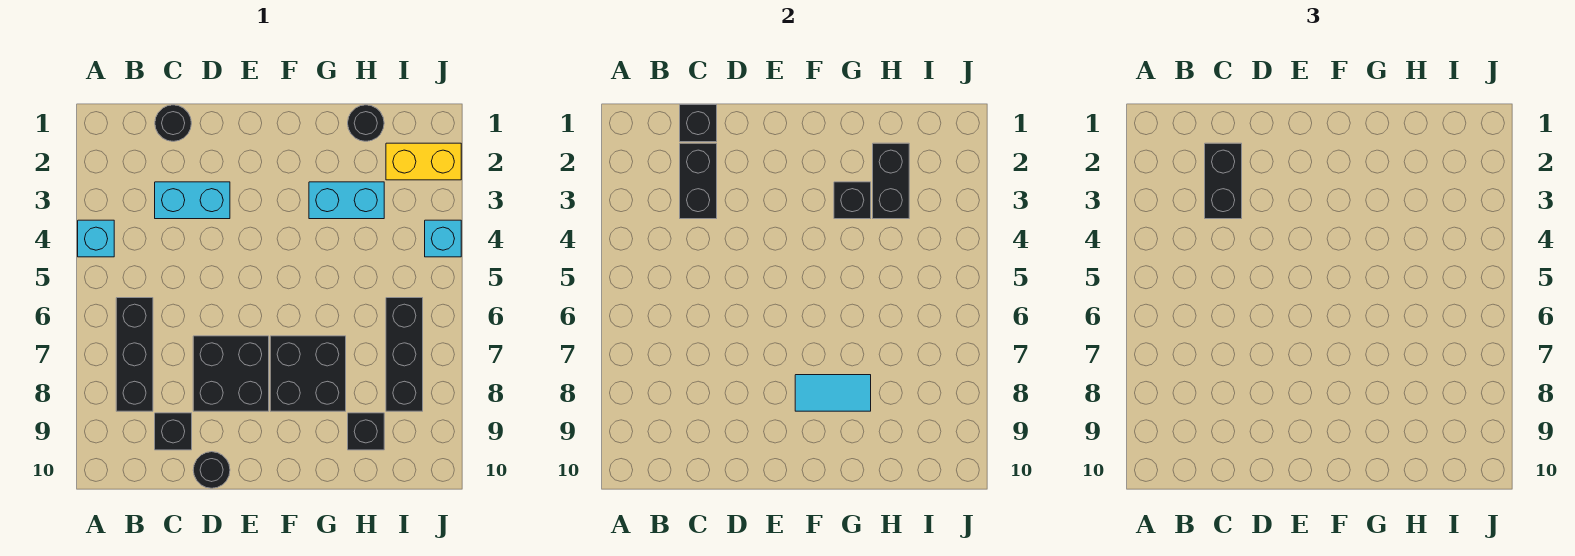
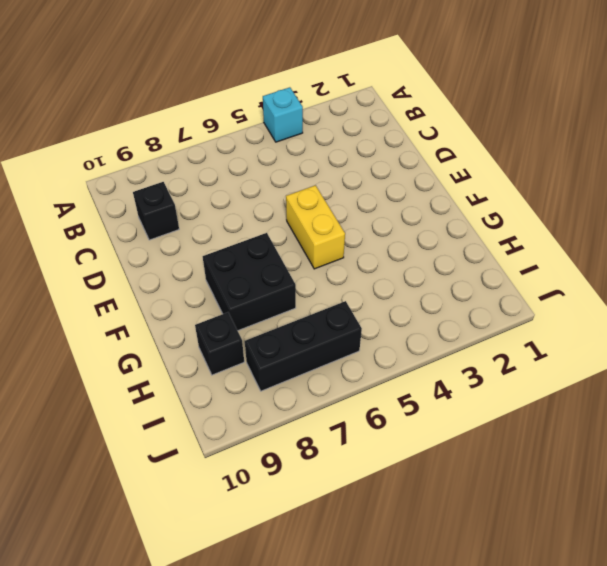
yellow 1x2 brick [286,185,345,269] -> yellow 1x2 brick moved to [386,143,461,180]
none -> black 1x3 brick [116,298,153,411]
none -> black 1x1 round brick [155,105,191,141]
none -> cyan 1x2 brick [155,182,230,219]

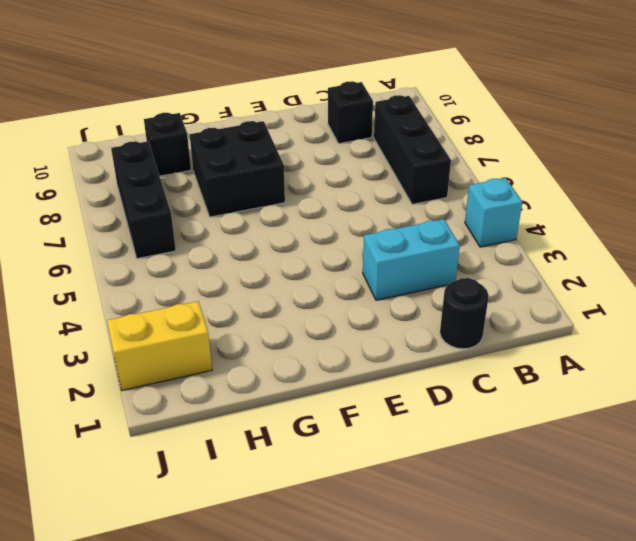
none -> black 2x2 brick [193,336,269,411]
none -> black 1x1 round brick [193,452,230,488]
none -> cyan 1x2 brick [309,182,384,219]

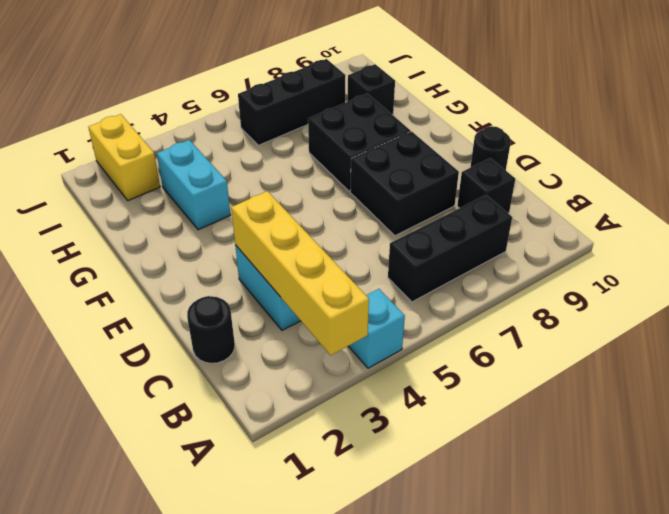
yellow 1x4 brick [231,191,369,355] -> black 1x2 brick [680,143,717,219]
none -> black 1x1 round brick [348,105,384,141]
none -> cyan 1x1 brick [425,220,461,257]
none -> black 1x1 brick [680,105,717,142]

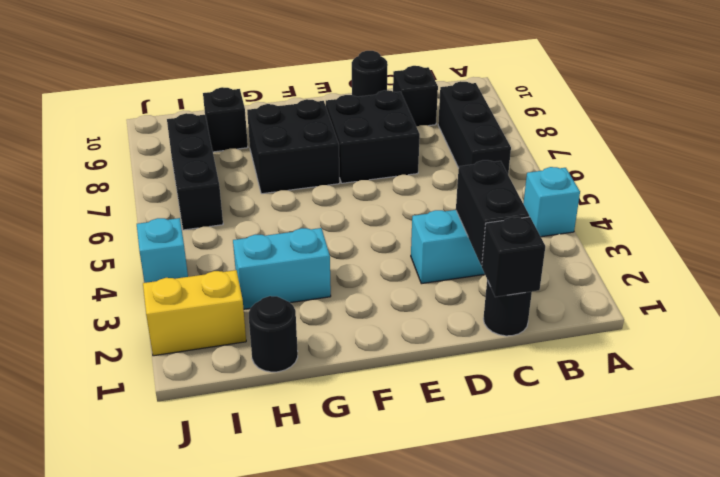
none -> cyan 1x2 tile [795,375,871,411]
none -> black 1x1 brick [834,182,871,219]
none -> black 1x2 brick [873,143,909,219]

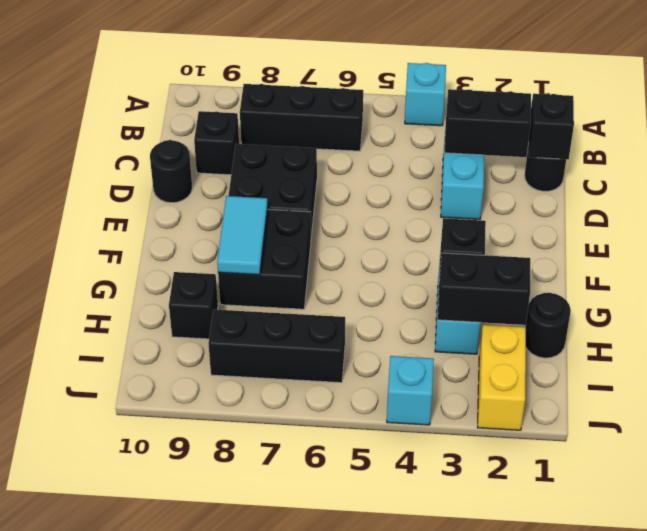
none -> black 1x2 brick [1205,143,1242,219]

